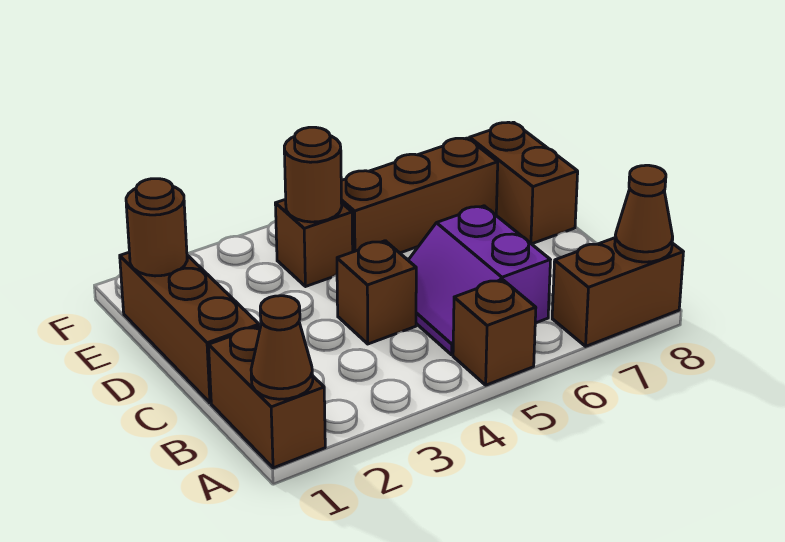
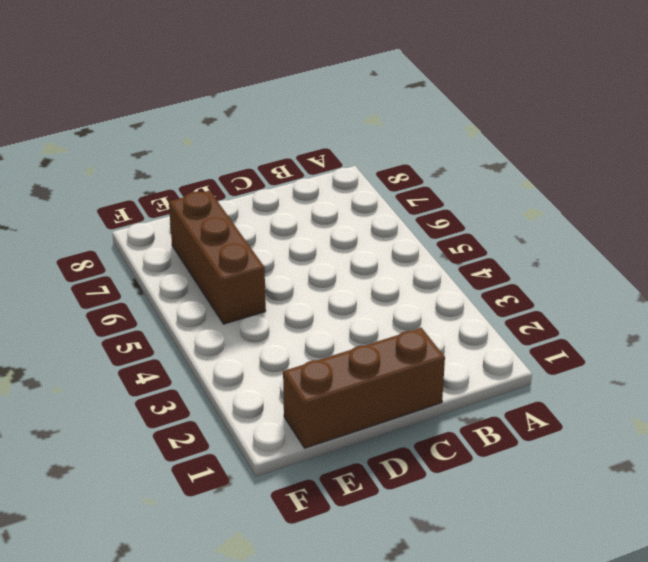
none -> brown 1x2 brick [209,326,325,468]
none -> brown 1x1 brick [453,279,536,385]
none -> brown 1x2 brick [552,238,683,346]

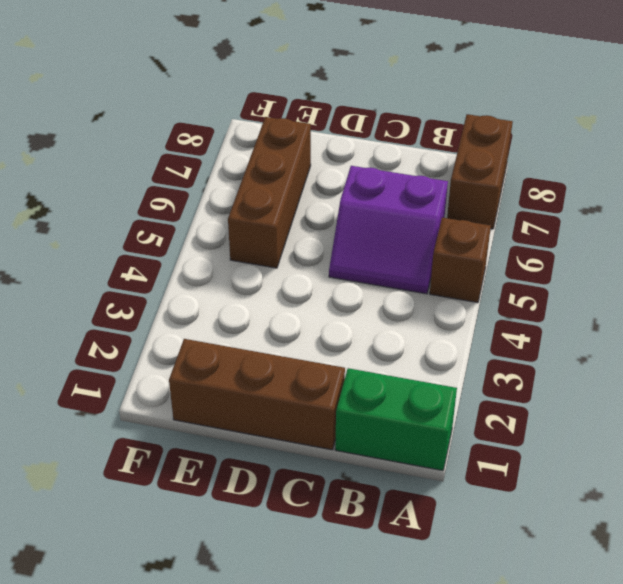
green 1x2 brick [335,368,457,471] -> brown 1x2 brick [209,326,325,468]
none -> brown 1x1 brick [337,241,416,344]
none -> brown 1x2 brick [470,122,578,244]
none -> brown 1x1 brick [275,199,353,287]

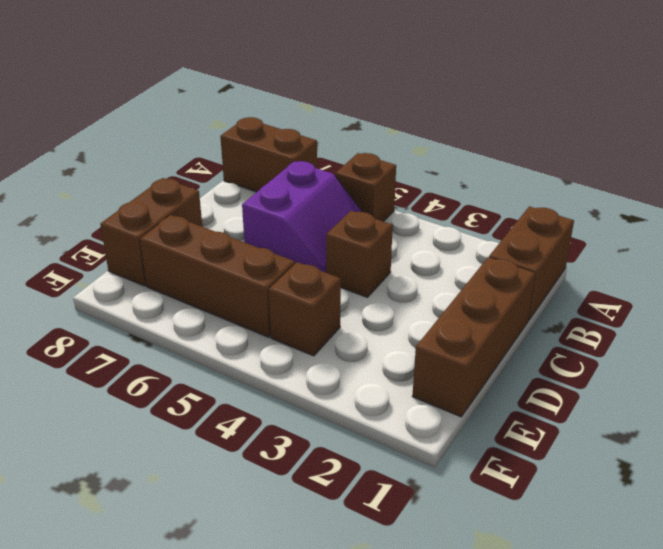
none -> brown 1x1 cone [251,296,313,399]
none -> brown 1x1 cone [615,165,673,262]
none -> brown 1x1 round brick [126,179,187,276]

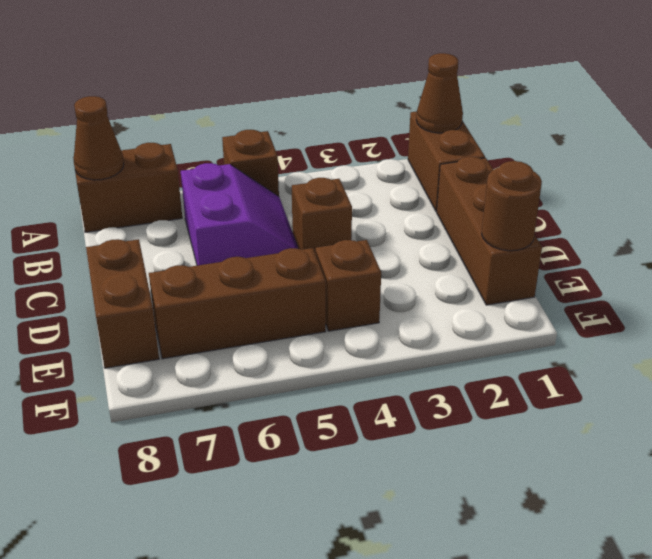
none -> brown 1x1 round brick [284,127,342,222]

